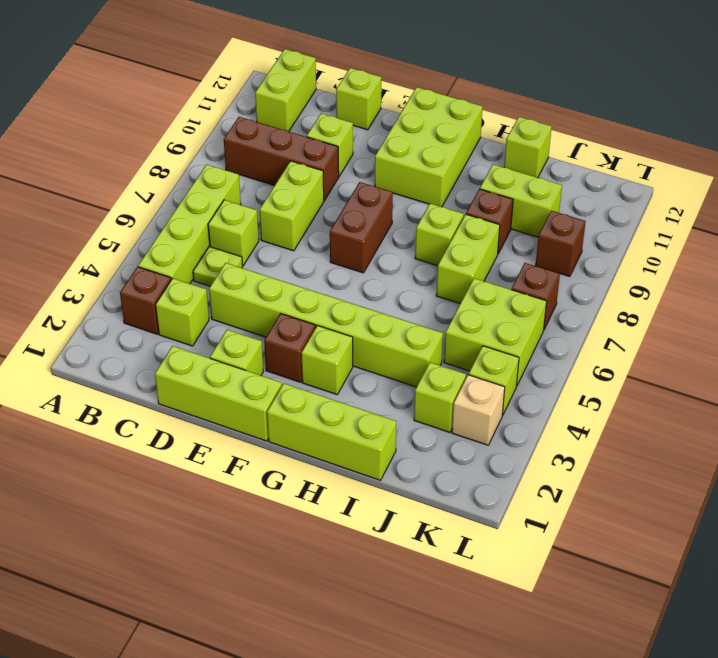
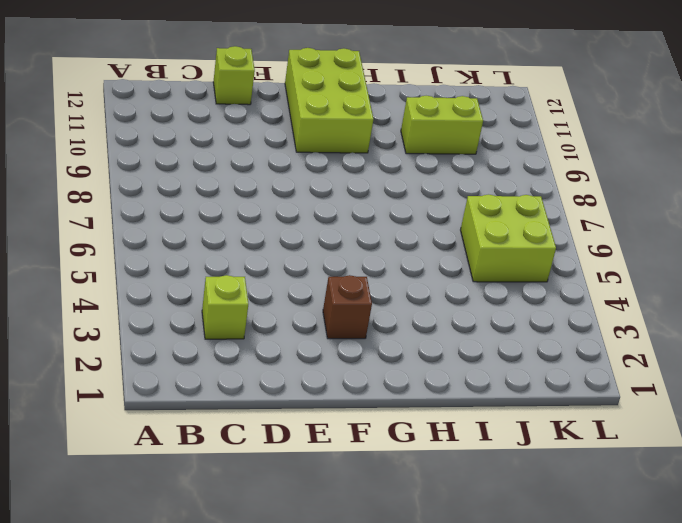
none -> brown 1x1 brick [120,267,171,334]
none -> lime 1x4 brick [138,165,241,284]
none -> brown 1x3 brick [224,117,339,201]

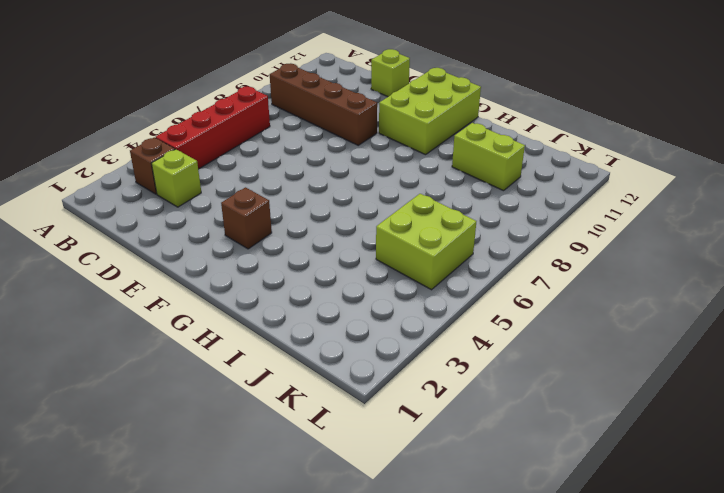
red 1x4 brick [156,86,270,169] -> lime 1x4 brick [138,165,241,284]
brown 1x4 brick [270,63,377,145] -> brown 1x3 brick [224,117,339,201]
none -> lime 1x2 brick [255,49,316,132]
none -> lime 1x1 plate [193,246,243,286]
none -> lime 1x1 brick [208,200,259,265]

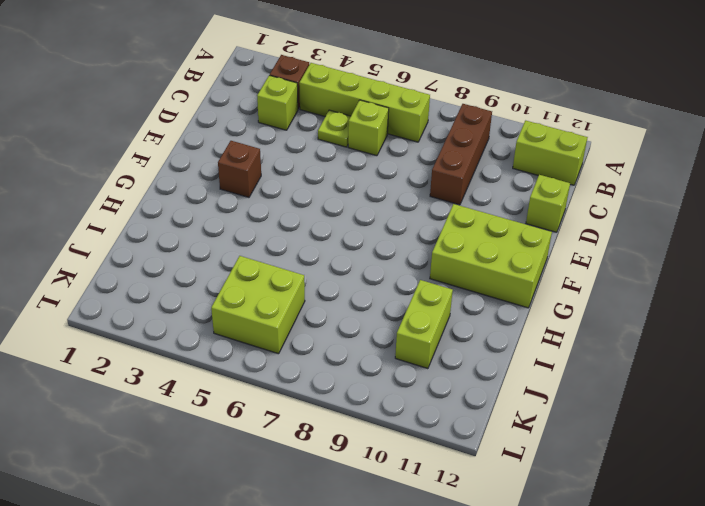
none -> lime 1x3 brick [155,346,282,441]
none -> lime 1x6 brick [209,263,443,387]
none -> lime 1x2 brick [260,161,324,251]

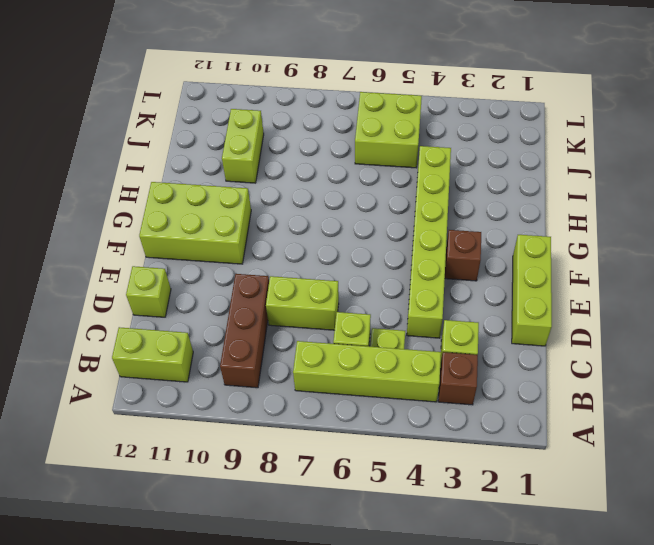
none -> lime 1x1 brick [307,113,353,176]
none -> lime 1x1 brick [210,330,263,375]
none -> brown 1x2 brick [330,182,393,273]

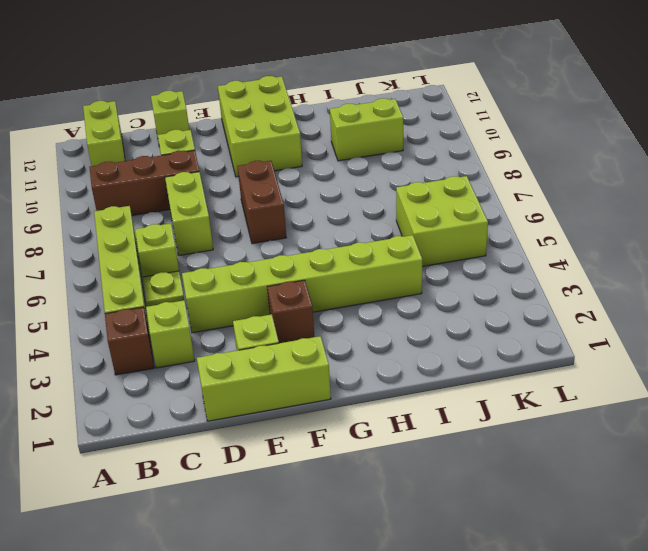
none -> lime 1x3 brick [267,383,396,480]
none -> lime 1x1 brick [301,325,353,394]
none -> lime 1x1 brick [415,204,464,266]

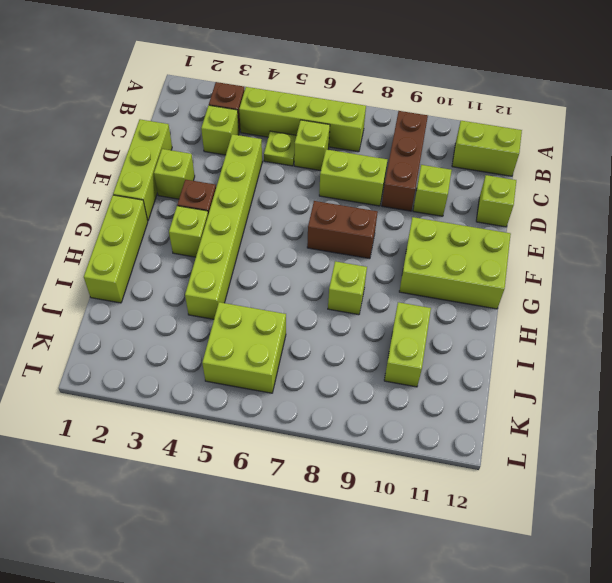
none -> lime 1x2 brick [436,214,500,303]
none -> brown 1x1 brick [466,189,513,254]
none -> lime 1x1 brick [504,117,552,178]

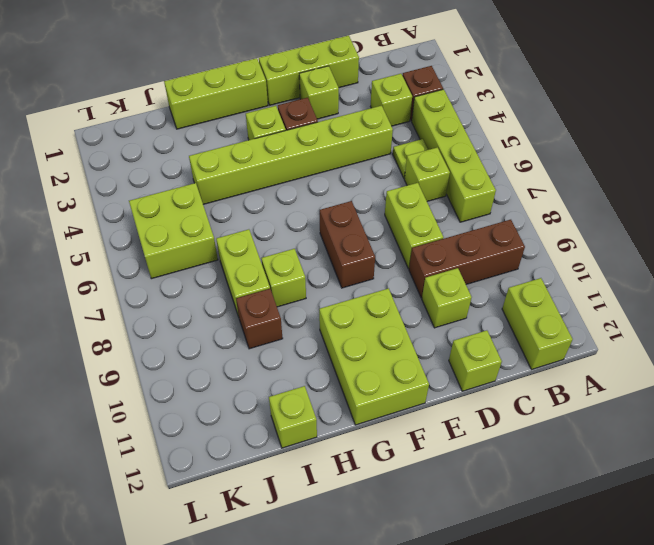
none -> lime 1x2 brick [480,164,562,237]
none -> lime 1x1 brick [414,362,466,432]
none -> tan 1x1 brick [452,375,505,445]

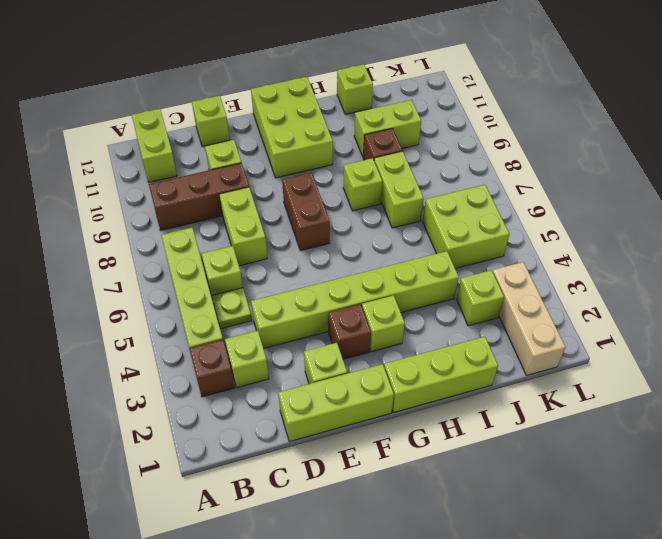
tan 1x3 brick [493,262,566,375] -> tan 1x1 brick [452,375,505,445]
none -> lime 1x1 brick [469,346,519,416]
none -> brown 1x1 brick [512,263,560,329]
none -> brown 1x1 brick [536,211,586,277]

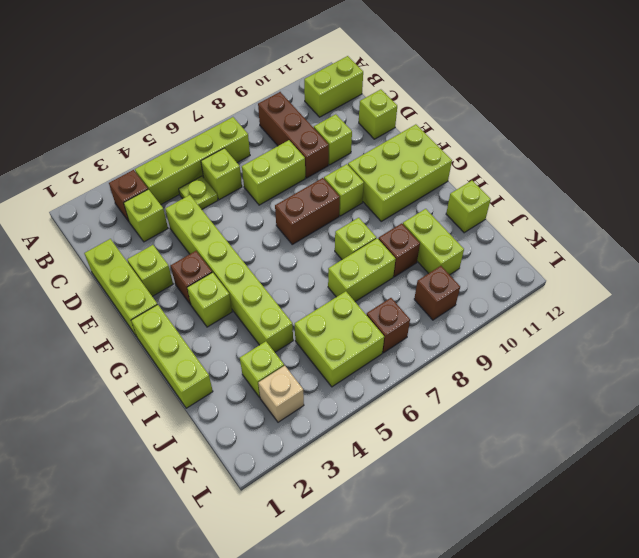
lime 1x1 brick [324,164,364,216] -> lime 1x1 brick moved to [469,346,519,416]

